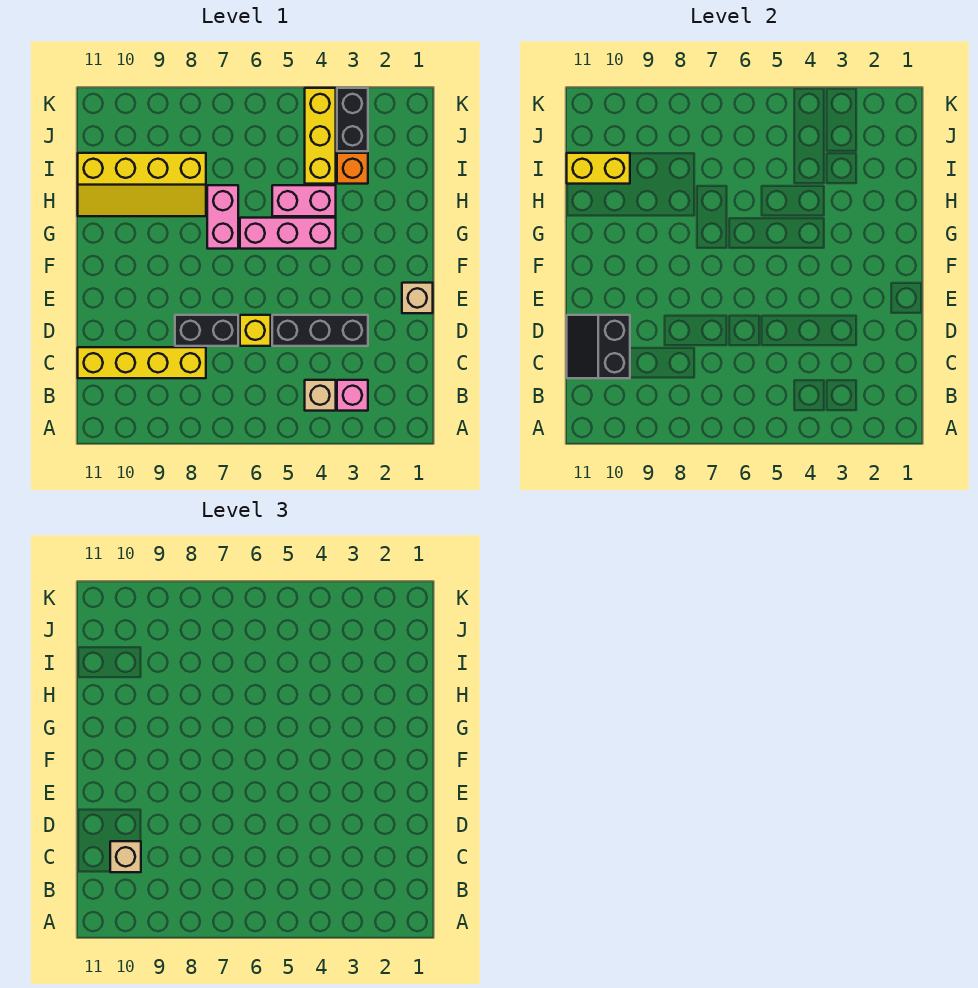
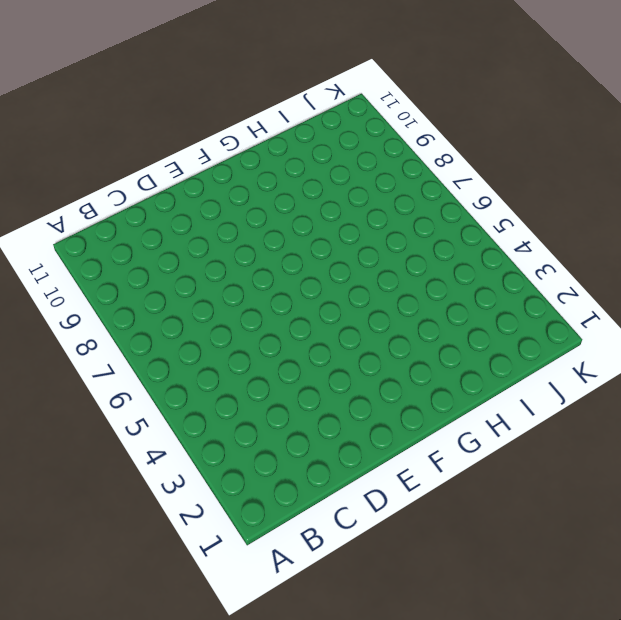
none -> pink 1x1 brick [337,380,368,411]
none -> tan 1x1 brick [305,380,336,411]
none -> yellow 1x4 brick [78,347,206,378]

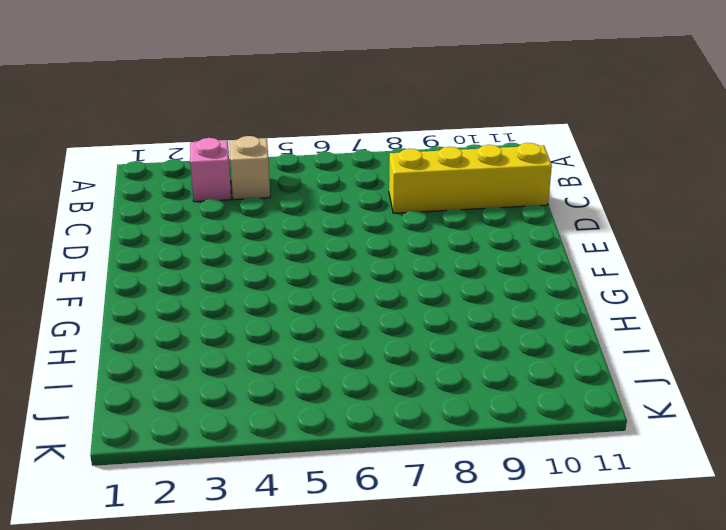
none -> black 1x3 brick [272,315,368,346]
none -> yellow 1x1 brick [240,315,271,346]
none -> black 1x2 brick [175,315,238,346]

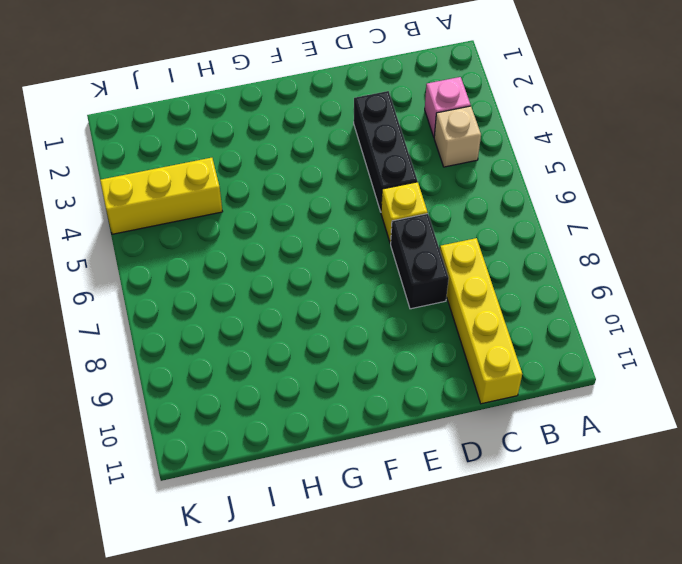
none -> tan 1x1 brick [402,283,433,313]
none -> pink 1x3 brick [240,218,336,249]
none -> pink 1x2 brick [207,185,238,249]

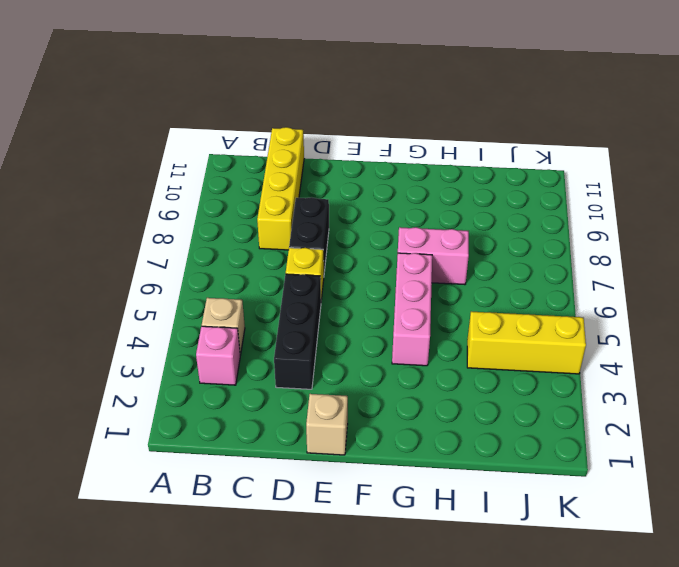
none -> pink 1x2 brick [272,185,336,216]
none -> yellow 2x4 slope [78,153,206,216]
none -> orange 1x1 brick [337,153,368,184]

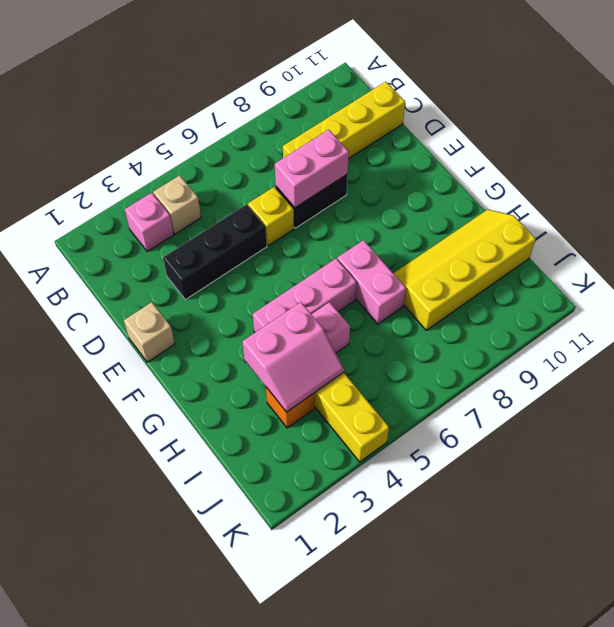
pink 1x2 brick [275,130,349,208] -> none
pink 2x2 slope [242,302,344,412] -> none
none -> black 1x2 brick [337,88,368,151]
none -> black 2x2 slope [567,315,630,378]
none -> yellow 1x2 brick [567,153,630,184]

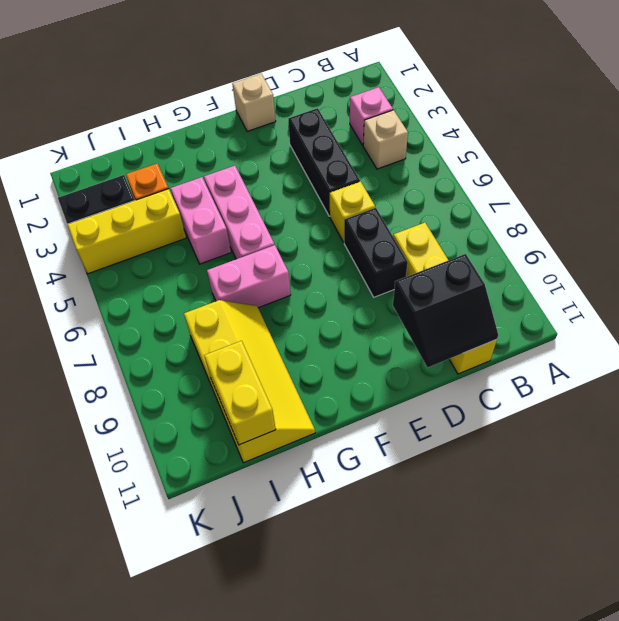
none -> tan 1x1 brick [110,841,141,872]

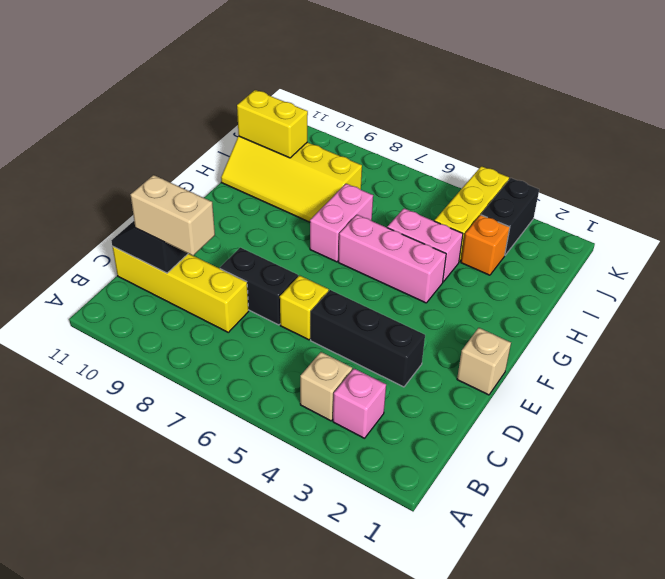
tan 1x2 brick [131,175,215,256] -> tan 1x1 brick [110,841,141,872]

